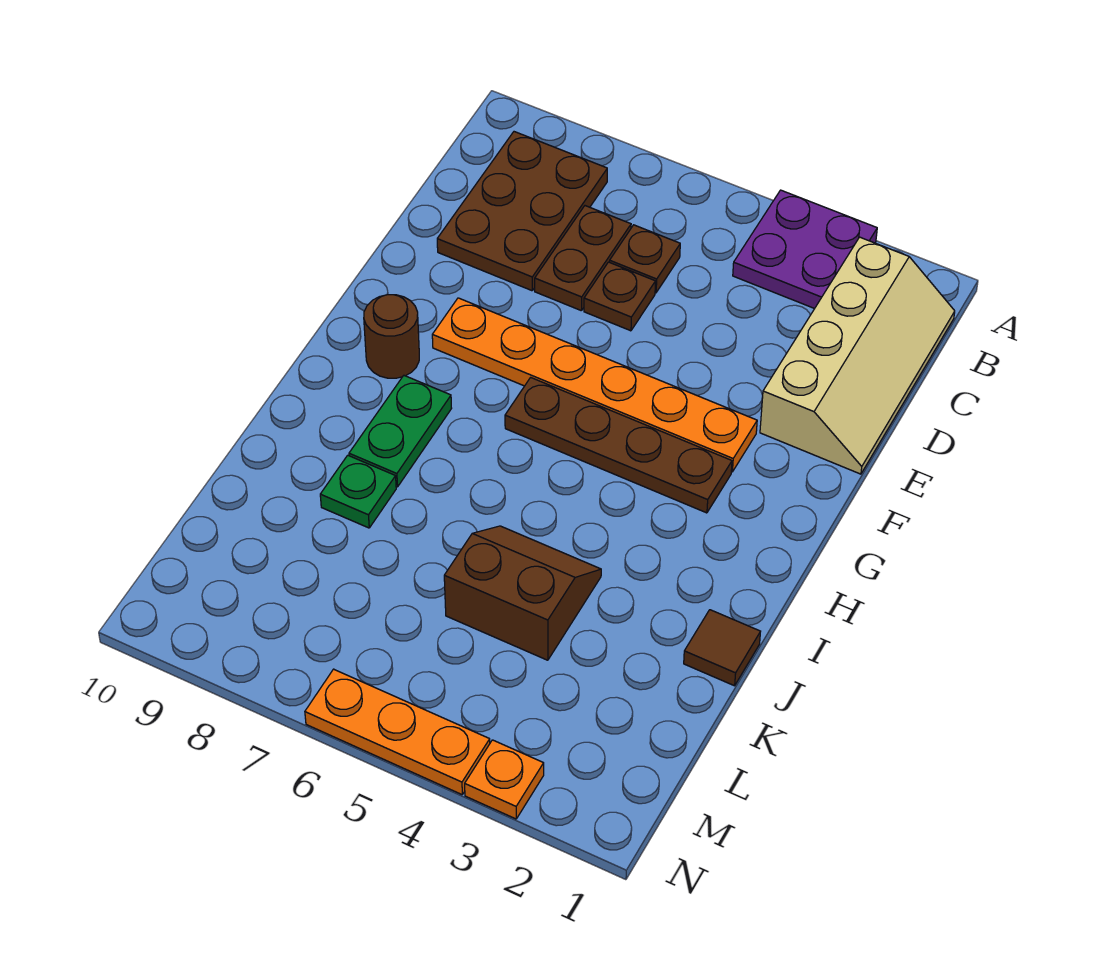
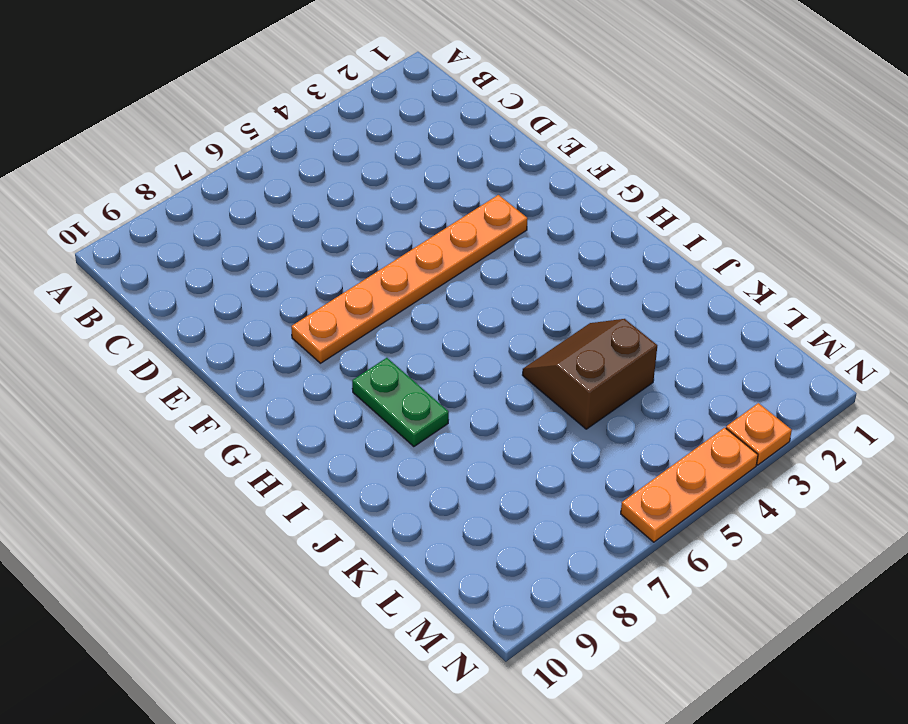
none -> purple 2x2 plate [733,190,877,309]
none -> tan 2x4 slope [760,237,955,474]
none -> brown 2x3 plate [437,132,607,291]

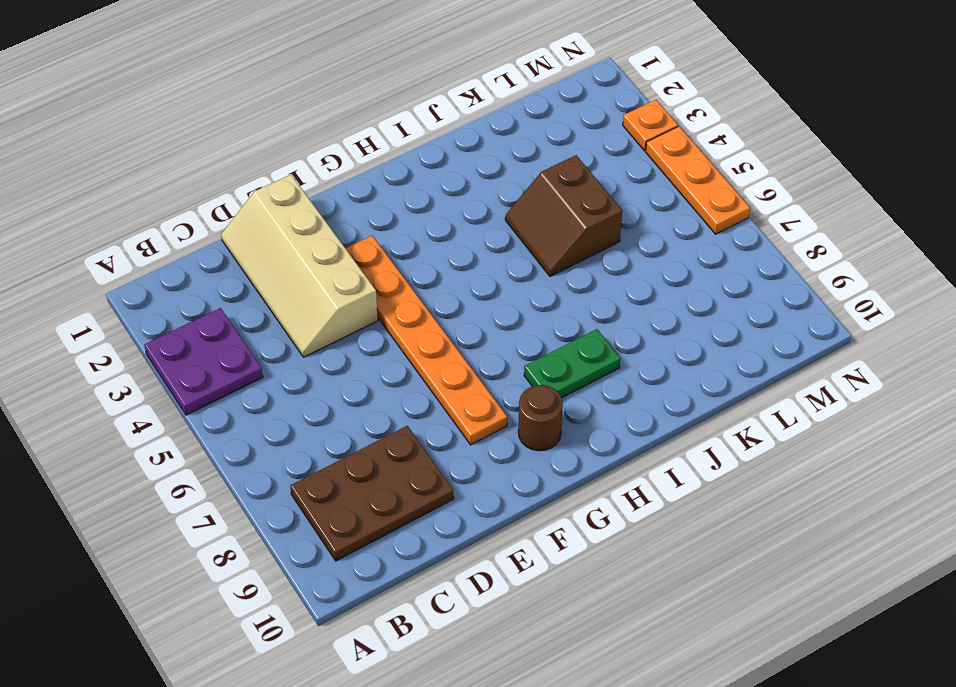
tan 2x4 slope [221,175,378,357] -> tan 2x4 slope turned to [760,237,955,474]
none -> brown 1x1 plate [610,225,680,293]
none -> brown 1x2 plate [535,206,631,311]
none -> brown 1x1 plate [584,262,655,331]

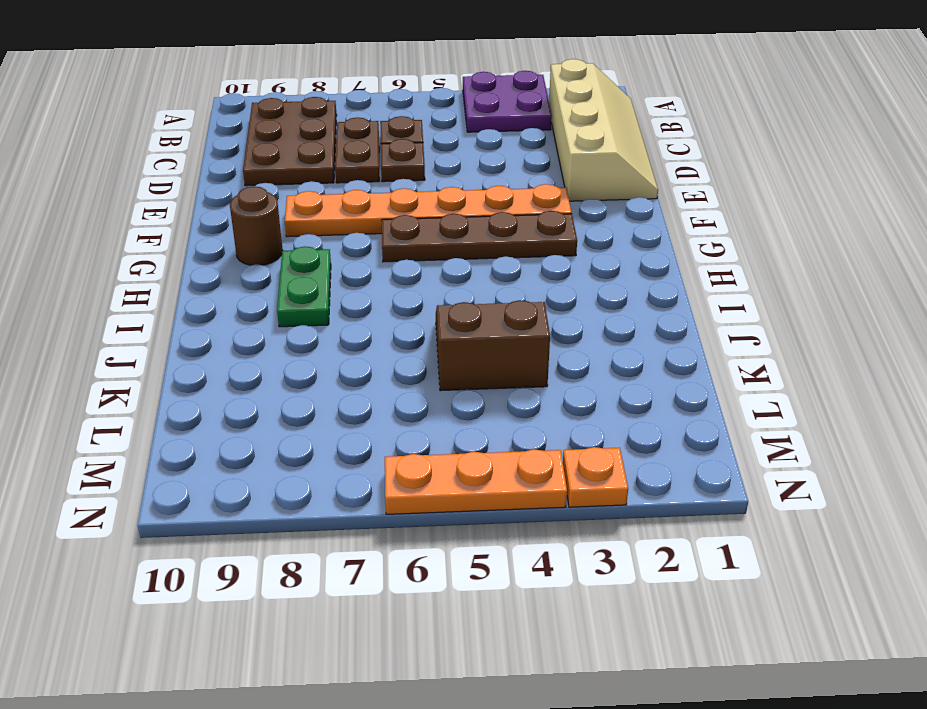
none -> brown 1x1 tile [684,610,761,686]
none -> green 1x1 plate [320,455,396,528]

